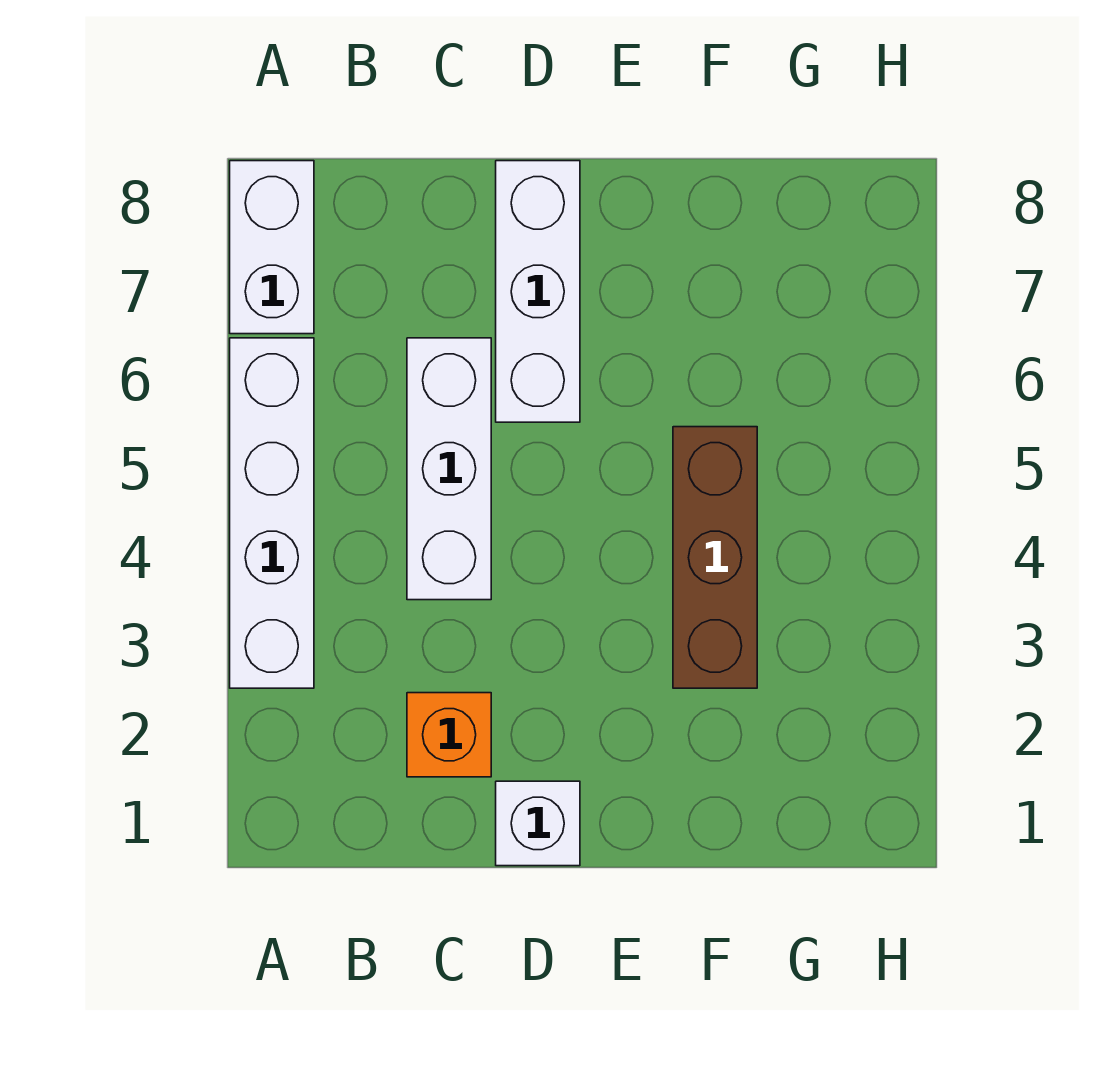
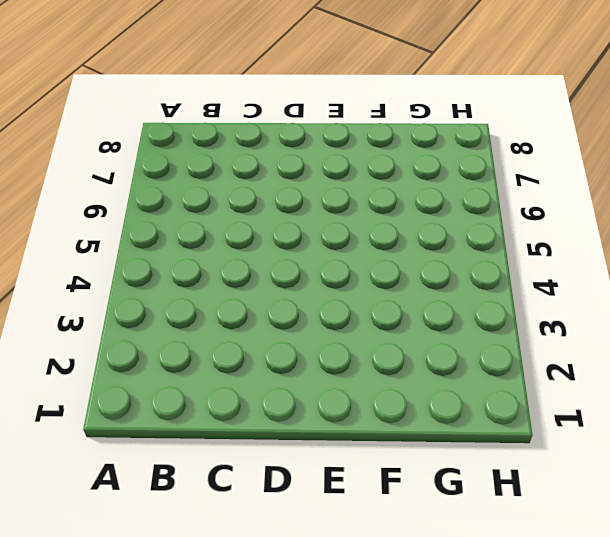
none -> white 1x4 brick [230,338,314,688]
none -> white 1x2 brick [230,161,314,334]

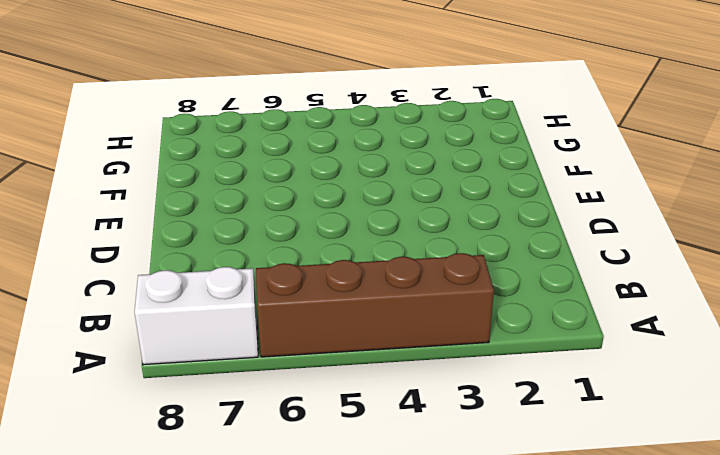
brown 1x4 brick [256,253,494,357] -> white 1x4 brick [230,338,314,688]
none -> orange 1x1 brick [407,693,491,777]
none -> white 1x3 brick [407,338,491,600]

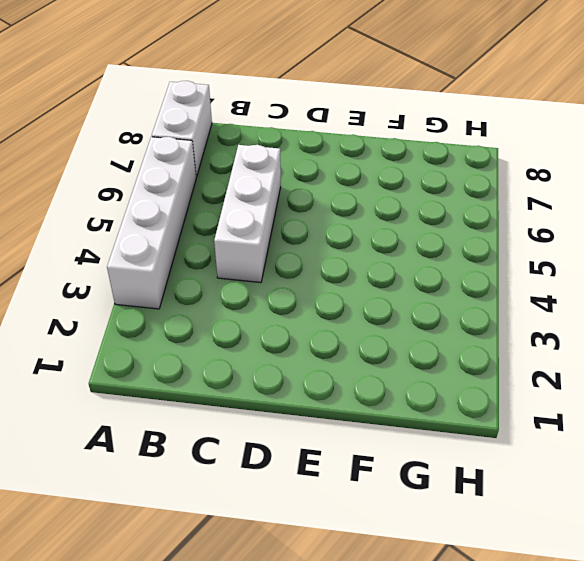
none -> orange 1x1 brick [407,693,491,777]
none -> white 1x1 brick [496,781,580,866]

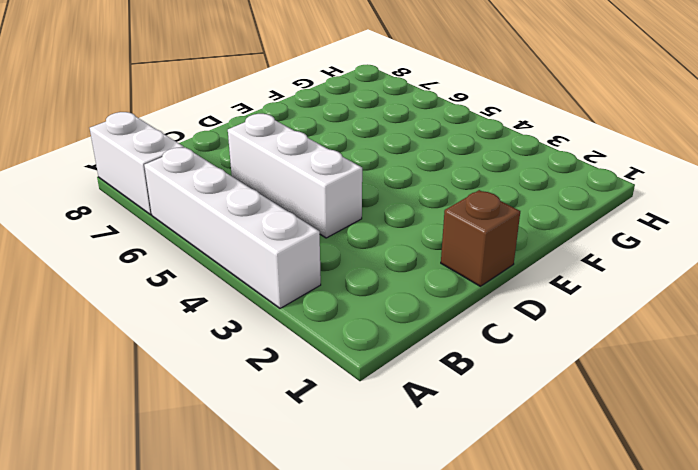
brown 1x1 brick [441,190,520,286] -> white 1x1 brick [496,781,580,866]
none -> orange 1x1 brick [407,693,491,777]
none -> white 1x3 brick [496,161,580,422]

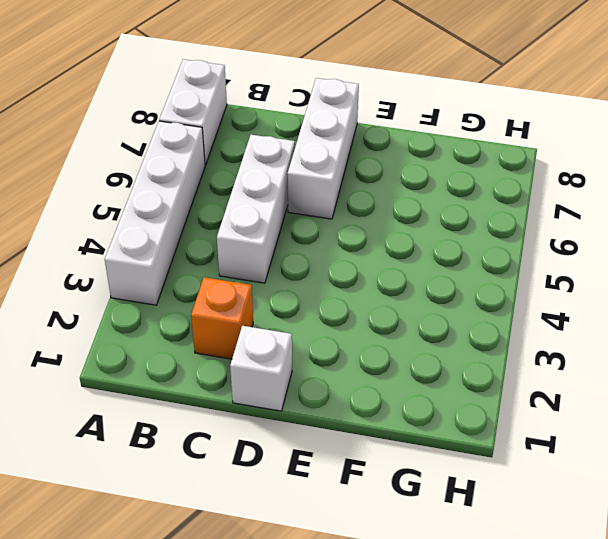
none -> brown 1x3 brick [673,427,757,688]

